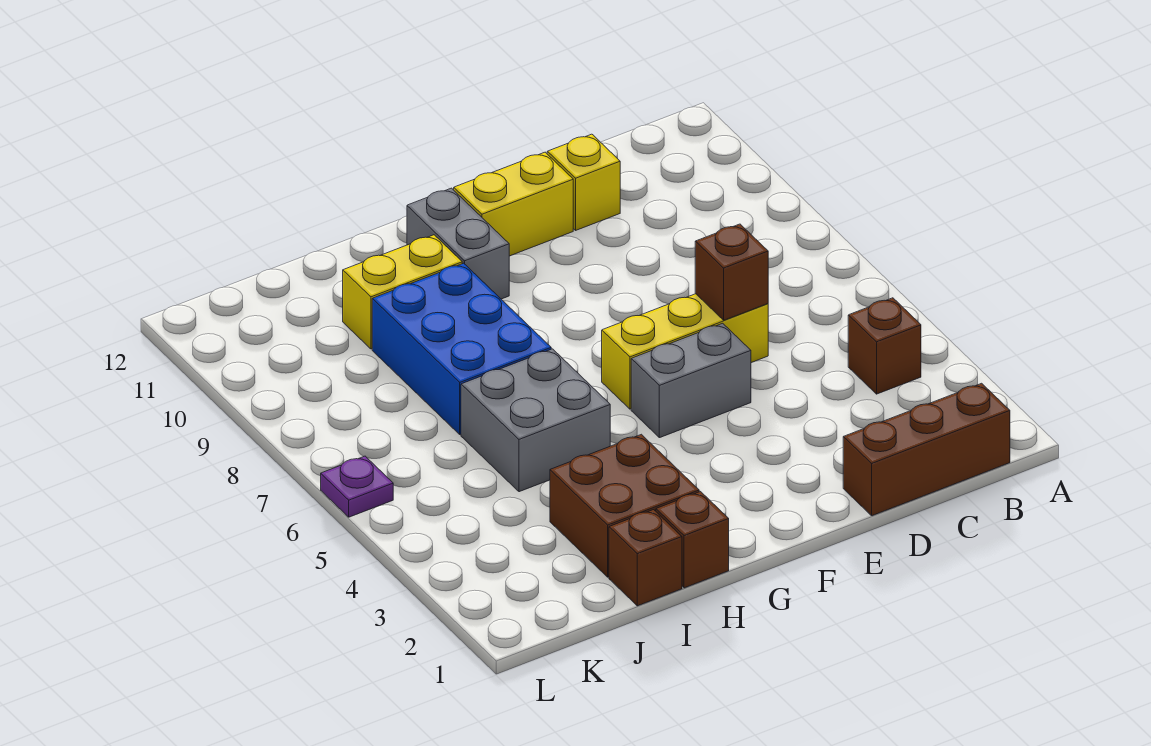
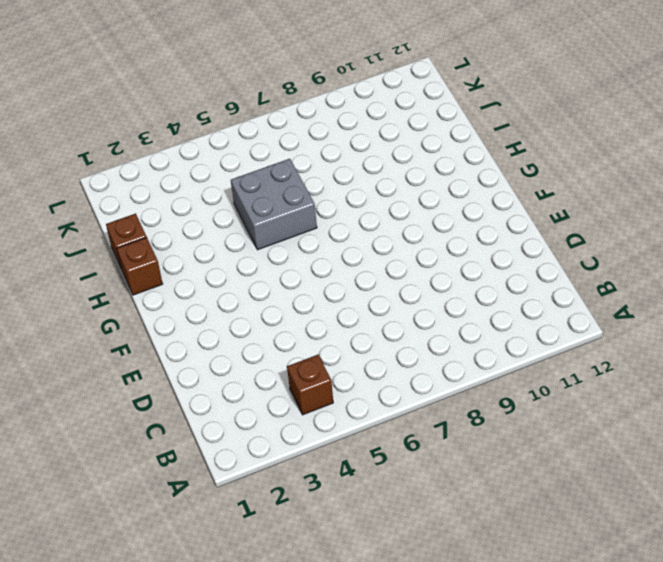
none -> brown 1x3 brick [843,383,1010,516]
none -> yellow 1x3 brick [602,294,768,409]
none -> yellow 1x1 brick [547,134,620,230]

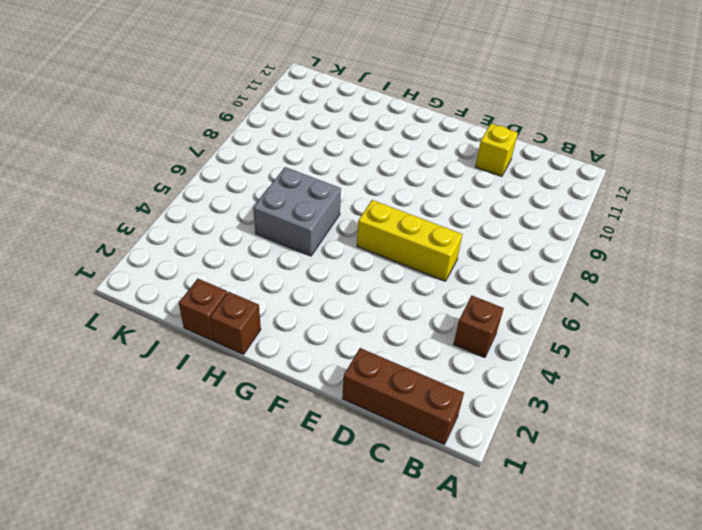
none -> grey 1x2 brick [631,323,751,438]
none -> yellow 1x2 brick [454,152,573,256]
none -> grey 1x2 brick [407,188,509,299]

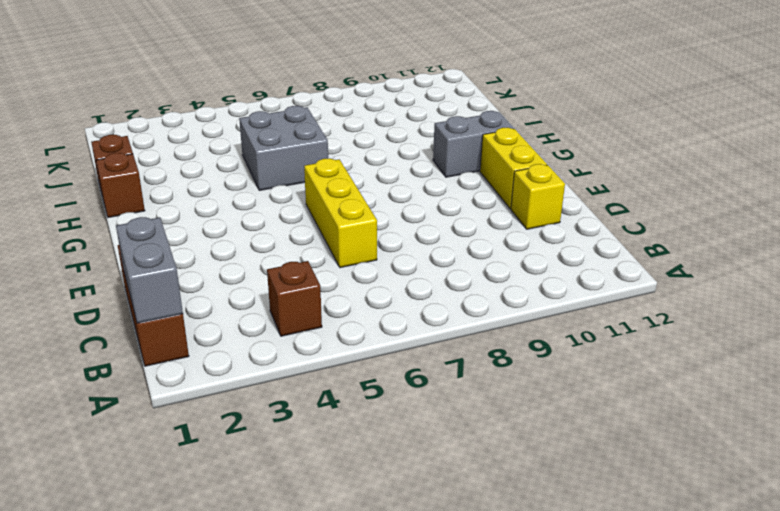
grey 1x2 brick [116,217,183,323] -> grey 1x2 brick moved to [631,323,751,438]
none -> brown 2x2 brick [550,434,699,577]
none -> blue 2x3 brick [372,263,551,435]
none -> yellow 1x2 brick [343,235,462,349]

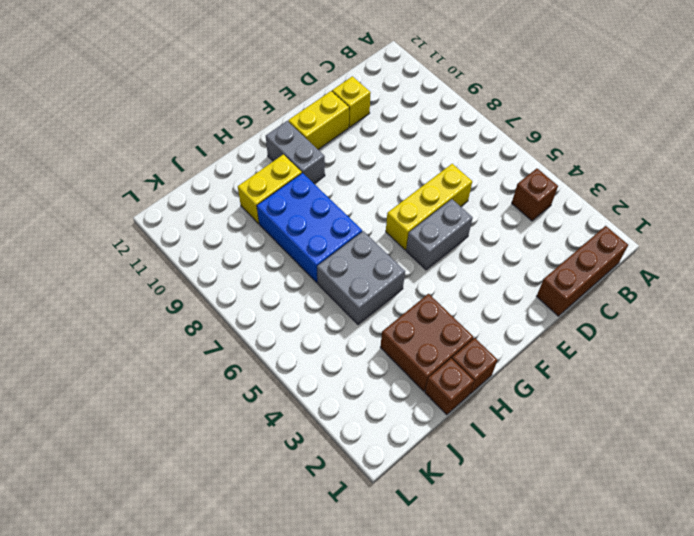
none -> purple 1x1 plate [321,456,393,517]
none -> brown 1x1 brick [695,224,768,320]

